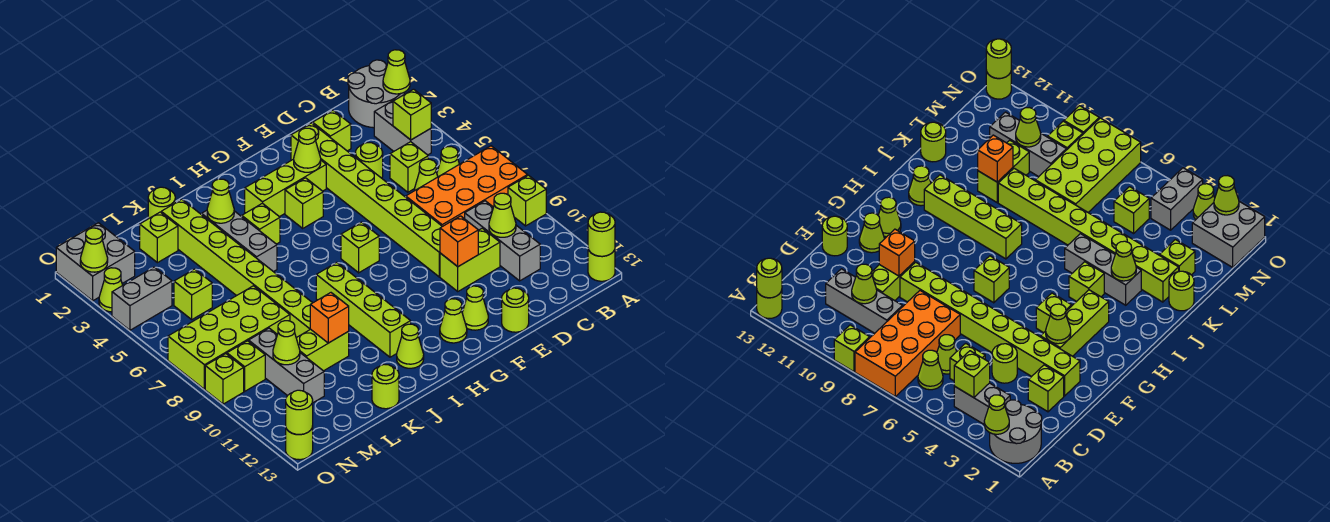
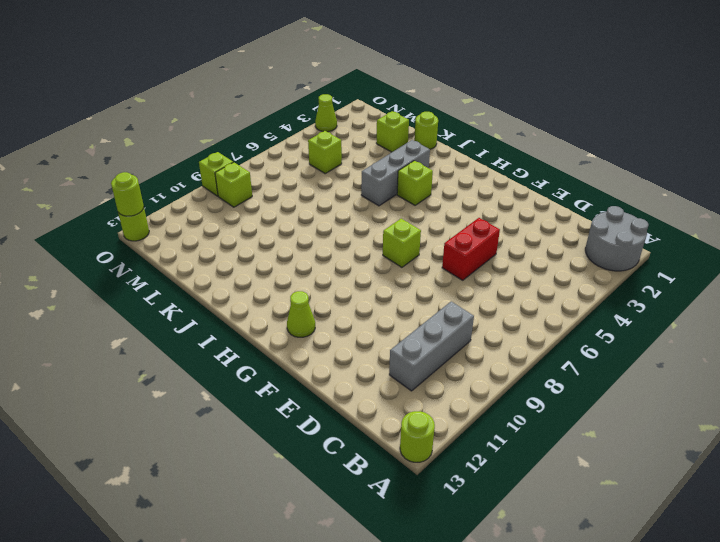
red 1x2 brick [442,218,500,280] -> lime 1x8 brick [291,123,442,277]
none -> orange 2x4 brick [406,146,528,227]
none -> lime 1x1 brick [508,175,546,226]
none -> grey 1x2 brick [374,100,431,155]
none -> lime 1x1 cone [437,147,459,177]

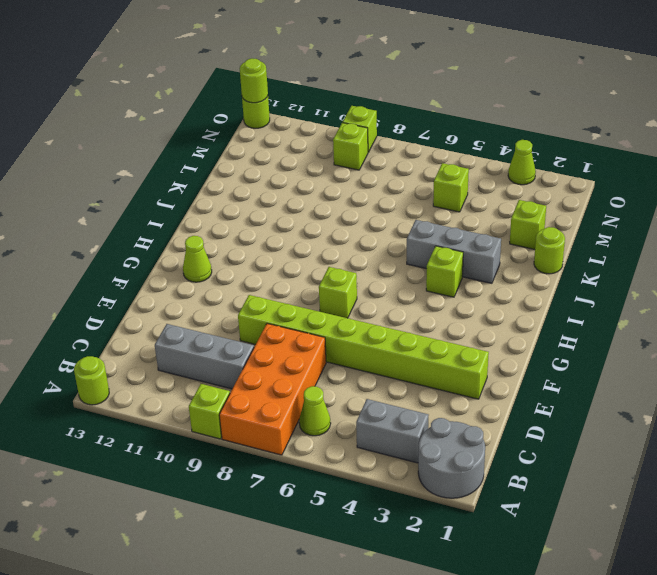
none -> lime 1x1 brick [390,142,428,192]
none -> lime 1x1 cone [414,159,438,191]
none -> lime 1x1 brick [312,110,351,151]
none -> lime 1x1 round brick [355,143,383,178]

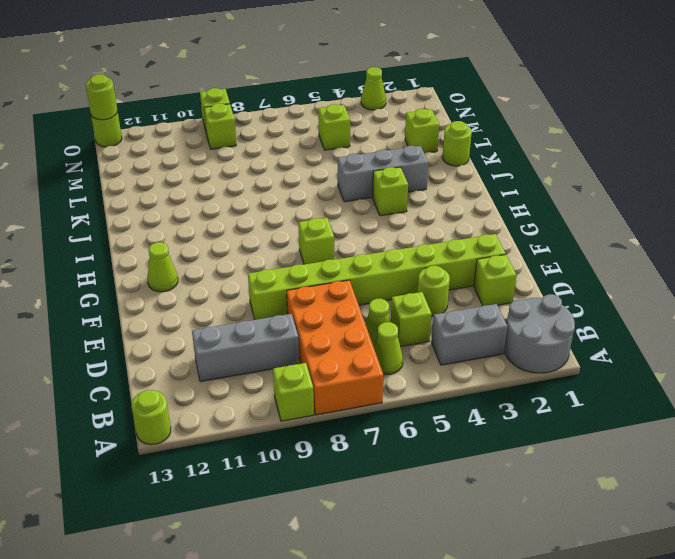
none -> lime 1x2 brick [440,228,500,291]
none -> lime 1x1 round brick [502,288,529,332]
none -> lime 1x3 brick [245,159,326,217]
none -> lime 1x1 cone [462,286,488,330]

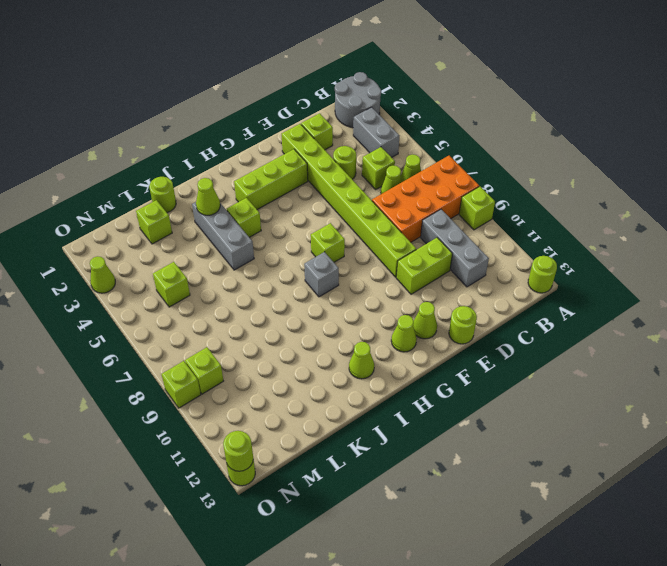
grey 1x1 brick [304,252,339,297] -> none
none -> lime 1x1 brick [285,178,323,228]
none -> lime 1x4 brick [316,263,411,357]
none -> lime 1x8 brick [161,199,312,338]
none -> lime 1x2 brick [296,329,349,371]

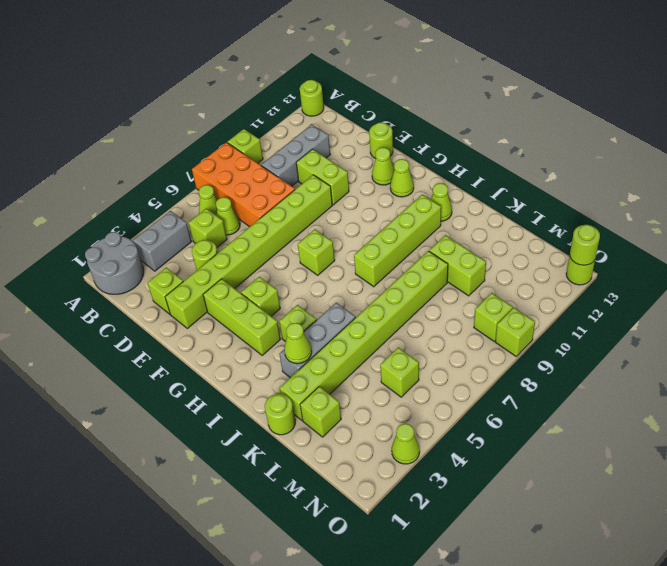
none -> lime 1x1 round brick [372,364,399,409]
none -> lime 2x4 brick [168,286,290,389]
none -> grey 1x3 brick [249,328,324,403]
none -> grey 2x2 brick [56,223,135,301]

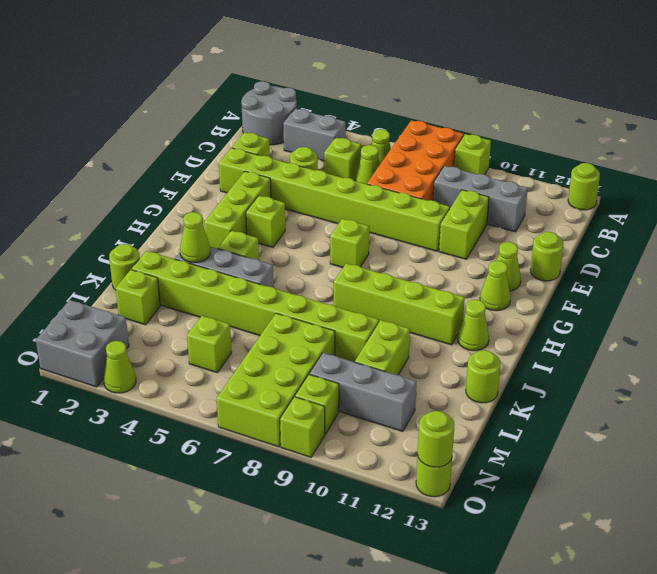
none -> grey 1x2 brick [112,267,172,330]
none -> lime 1x1 cone [383,50,410,94]
none -> lime 1x1 round brick [588,212,615,256]
none -> lime 1x1 brick [393,89,431,140]

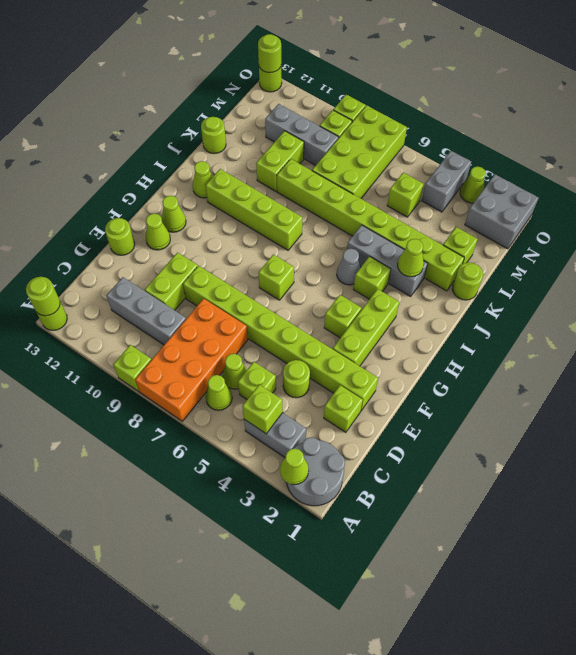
grey 1x1 cone [337,249,361,285] -> none
none -> lime 1x1 cone [489,193,516,237]
none -> orange 1x1 brick [440,216,478,267]
none -> lime 1x1 cone [294,128,321,172]
none -> orange 1x1 brick [310,293,349,343]

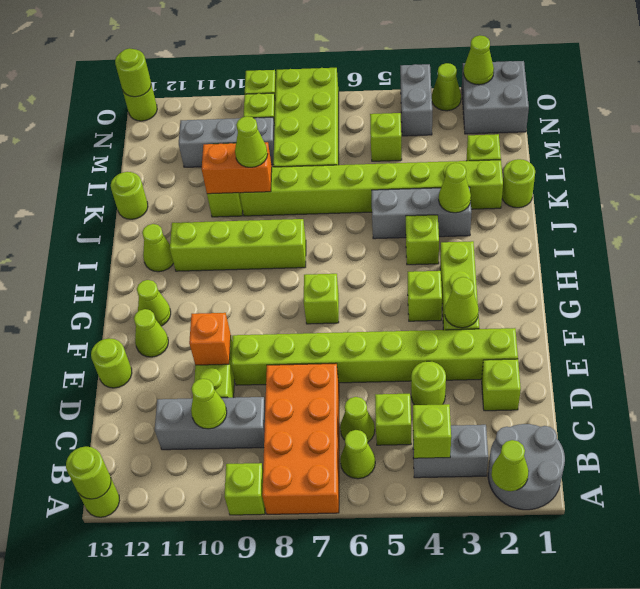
orange 1x2 brick [202,142,272,194] -> orange 1x1 brick [310,293,349,343]
lime 1x1 cone [235,116,268,167] -> lime 1x1 cone moved to [273,321,300,365]

